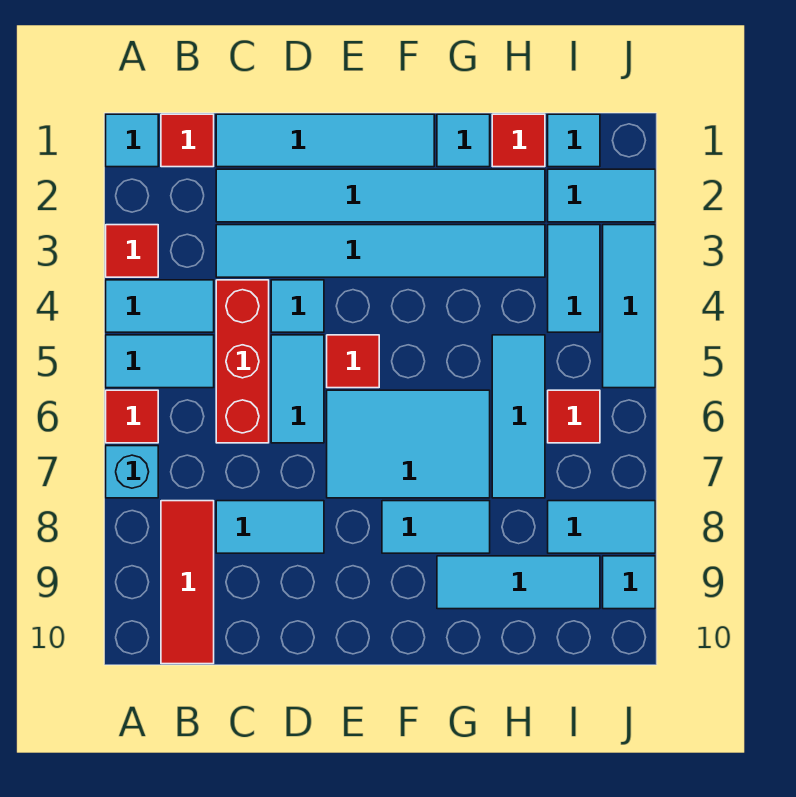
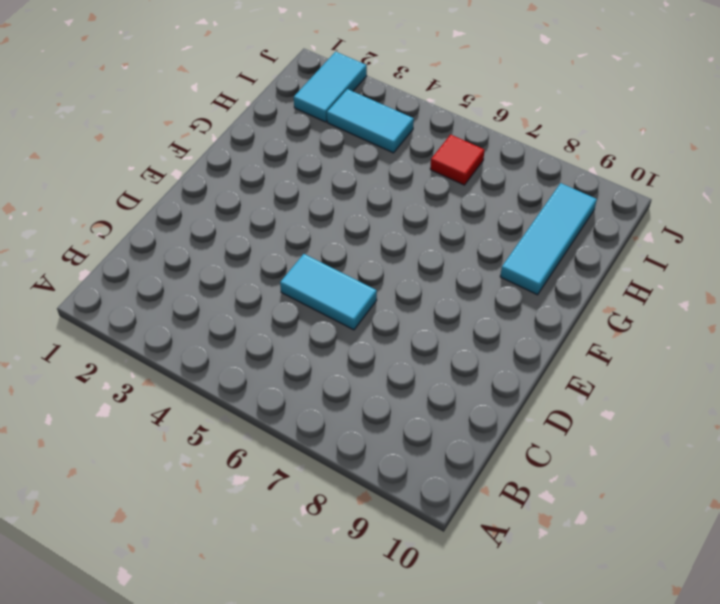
none -> cyan 1x1 tile [106,114,158,167]
none -> red 1x1 tile [106,225,158,277]
none -> cyan 1x2 tile [106,280,214,332]

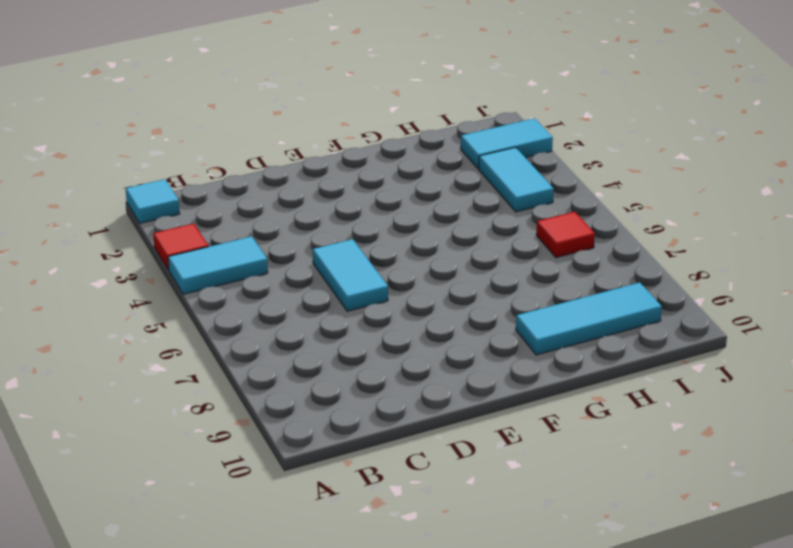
none -> cyan 1x2 tile [106,335,214,388]
none -> red 1x1 tile [106,390,158,443]
none -> cyan 1x1 brick [106,446,158,498]

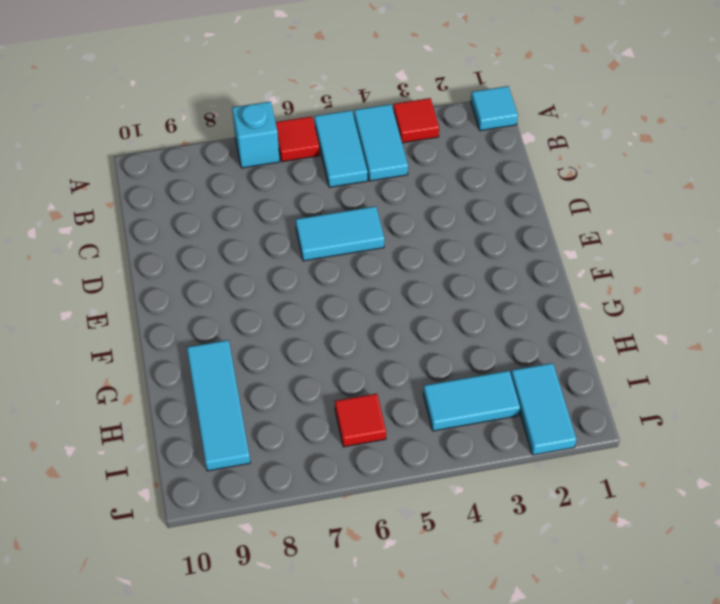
none -> red 1x1 tile [161,114,214,167]
none -> red 1x3 tile [161,501,214,664]
none -> cyan 1x4 tile [216,114,434,167]

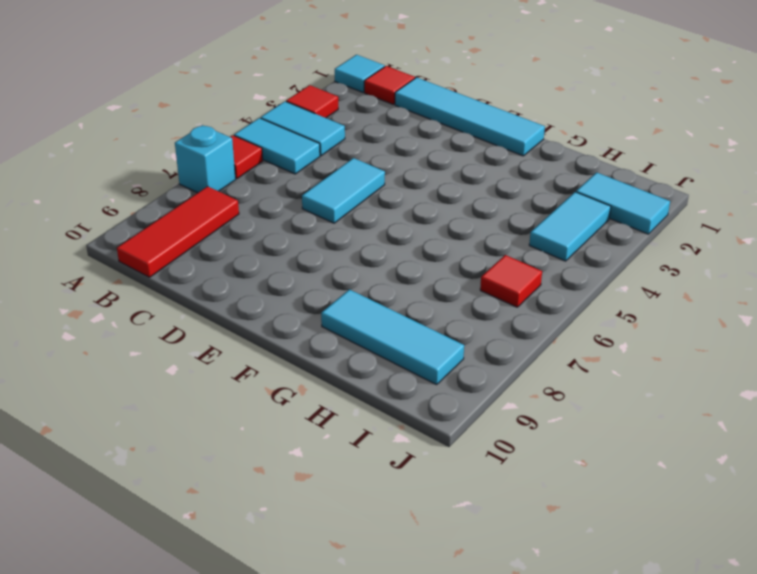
none -> cyan 1x6 tile [216,169,545,222]
none -> cyan 1x6 tile [216,225,545,277]
none -> red 1x3 brick [216,280,269,443]

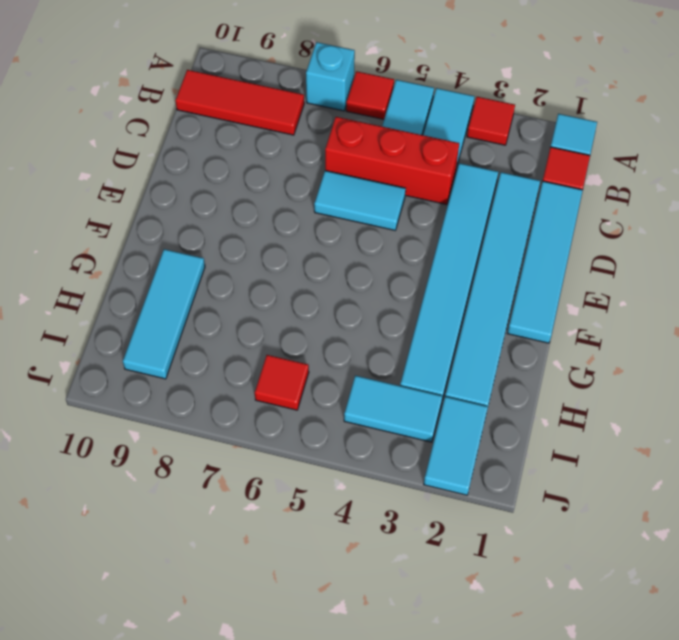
none -> cyan 1x2 tile [216,501,324,553]
none -> cyan 1x1 tile [271,280,324,332]
none -> red 1x1 tile [327,335,379,388]

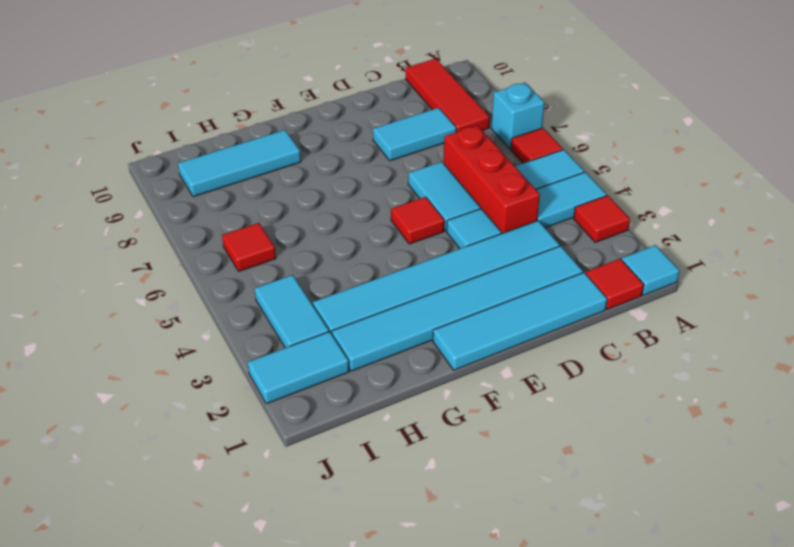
none -> cyan 2x3 tile [327,390,490,498]
none -> cyan 1x2 tile [382,501,490,553]
none -> cyan 1x1 tile [437,114,490,167]

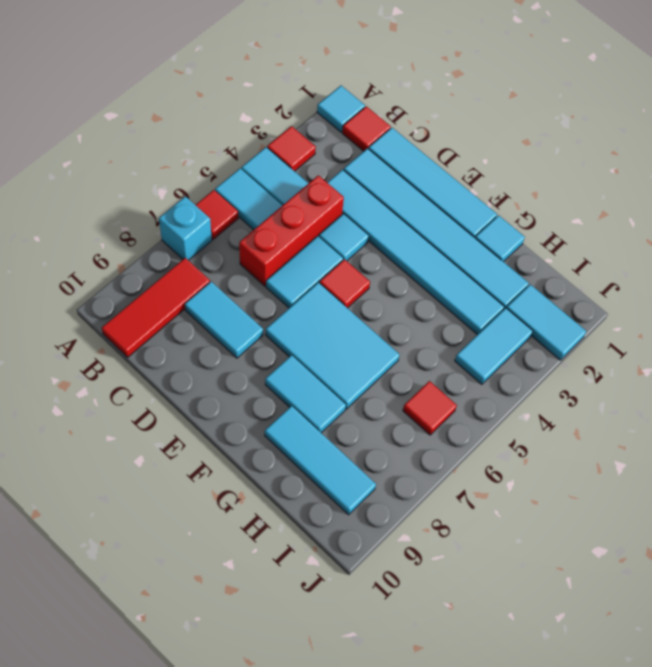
none -> red 1x1 tile [492,114,545,167]
none -> cyan 1x3 tile [492,335,545,498]
none -> cyan 1x1 tile [548,114,600,167]

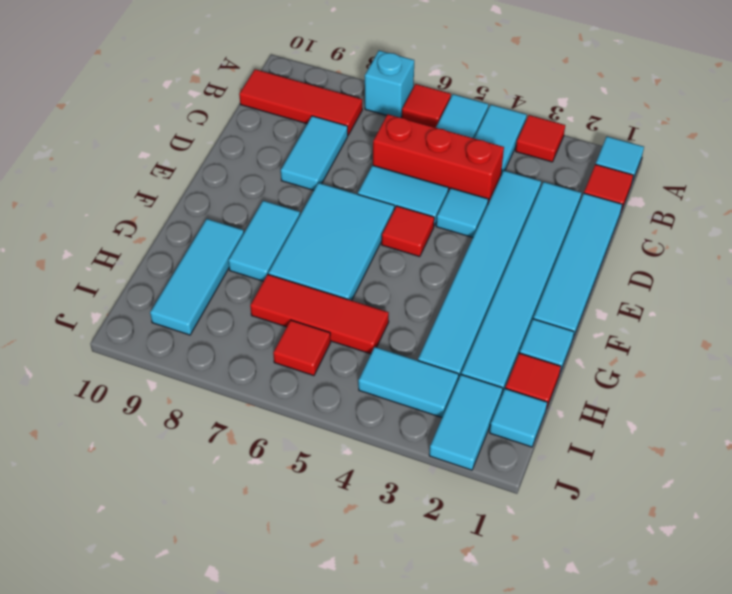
red 1x3 tile [250,274,389,354] -> cyan 1x3 tile [492,335,545,498]
none -> cyan 1x2 tile [548,501,655,553]
none -> cyan 1x3 tile [603,225,655,388]
none -> cyan 1x1 tile [603,556,655,609]

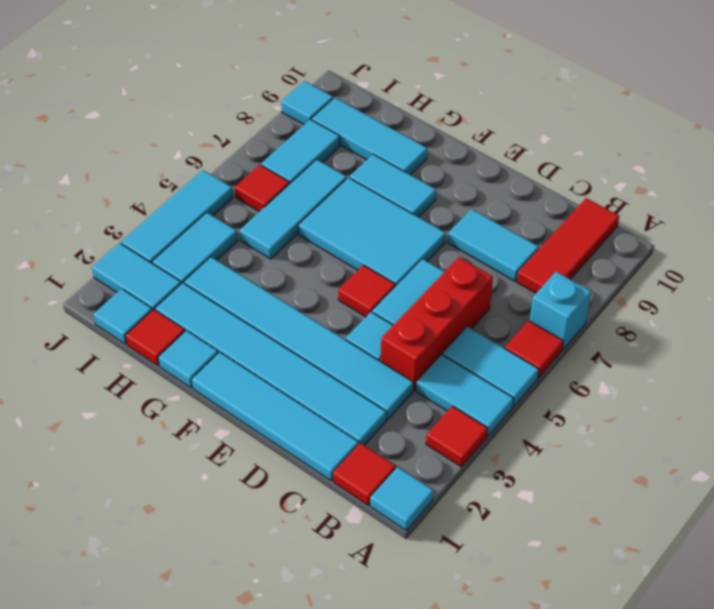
cyan 1x2 tile [261,119,340,183] -> cyan 1x2 tile turned to [548,501,655,553]

